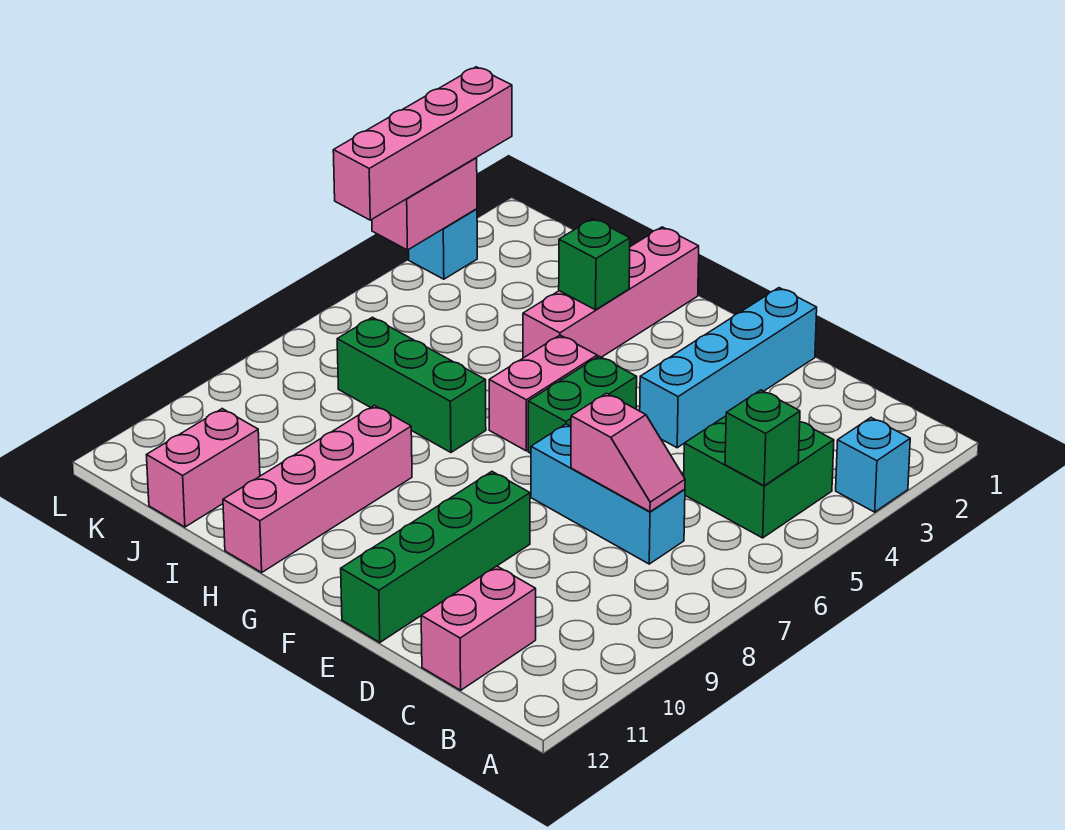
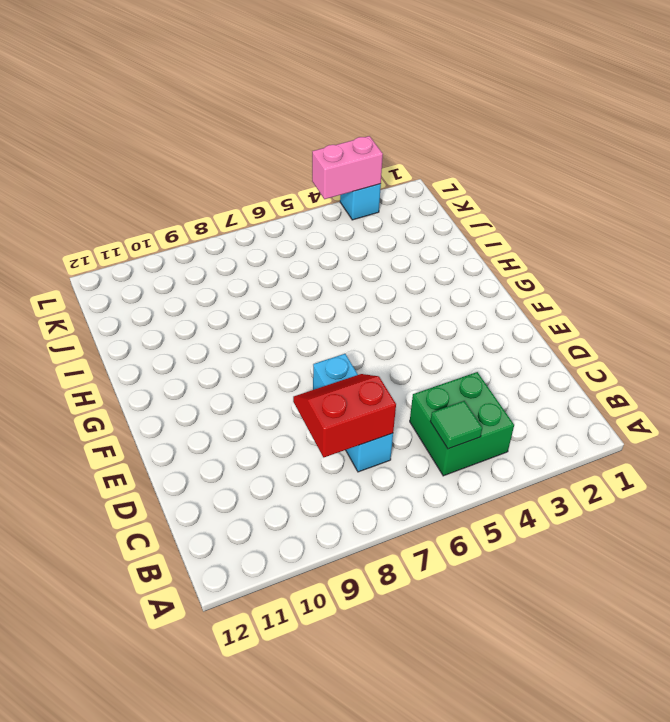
green 1x1 tile [430,401,482,449] -> green 1x1 brick [725,390,800,486]
red 2x2 slope [293,374,396,457] -> pink 1x2 slope [571,393,685,512]
none -> cyan 1x1 brick [836,418,910,512]
none -> pink 1x2 brick [421,566,536,690]
none -> cyan 1x4 brick [640,288,817,448]

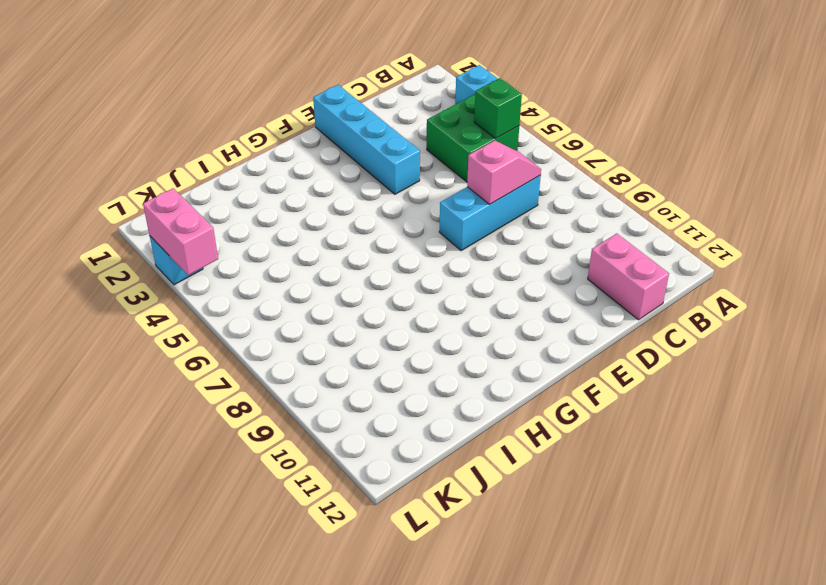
none -> green 1x4 brick [341,472,530,643]
none -> green 1x2 brick [528,356,637,453]
none -> pink 1x2 brick [489,335,597,451]

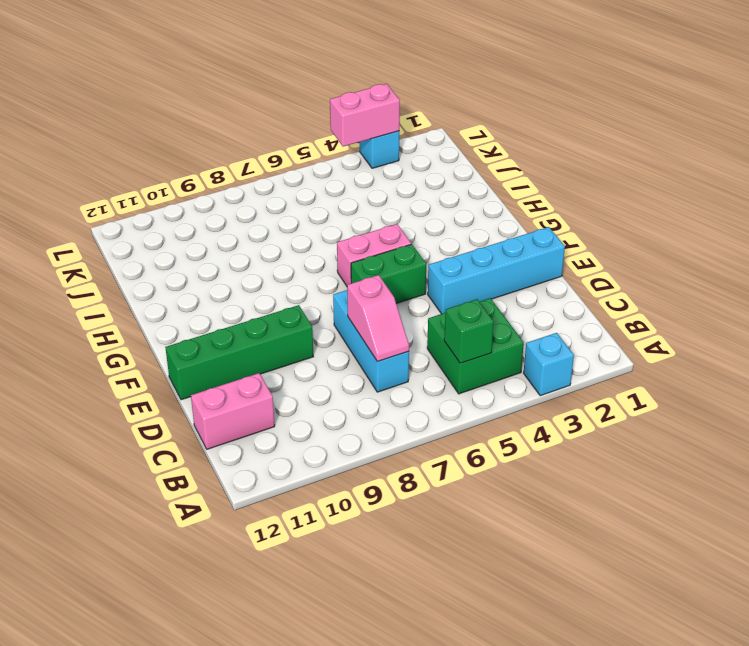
none -> pink 1x4 brick [523,227,699,358]
none -> green 1x3 brick [337,317,486,452]
none -> pink 1x4 brick [223,405,412,572]

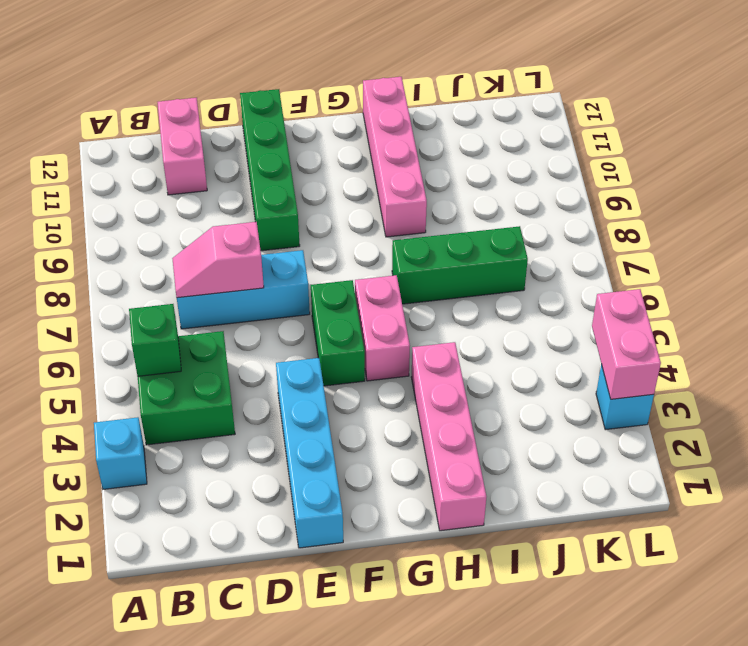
none -> pink 1x2 brick [147,409,260,527]
none -> green 1x1 brick [559,219,630,310]
none -> pink 1x4 brick [333,67,512,220]

